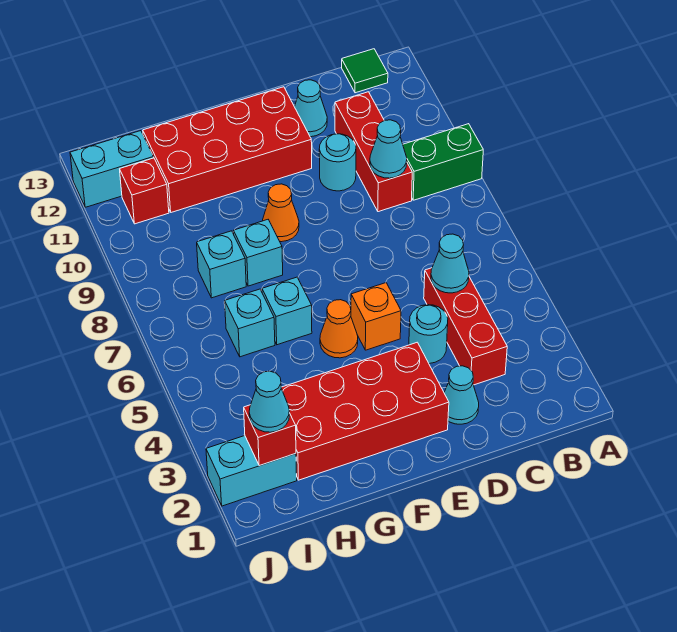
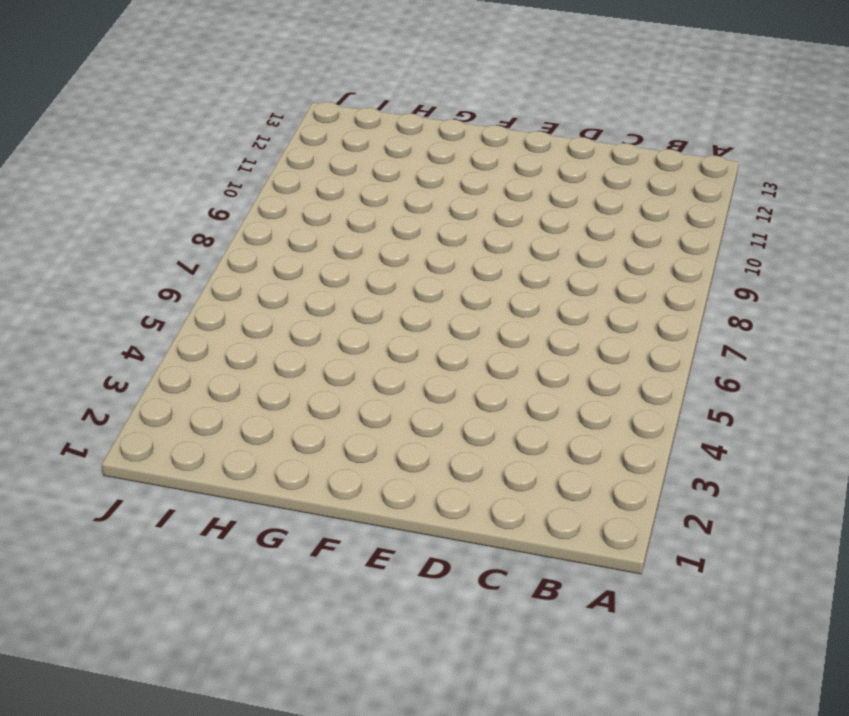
none -> green 1x2 brick [403,124,483,200]
none -> green 1x1 tile [342,49,388,93]
none -> red 1x3 brick [424,268,507,385]

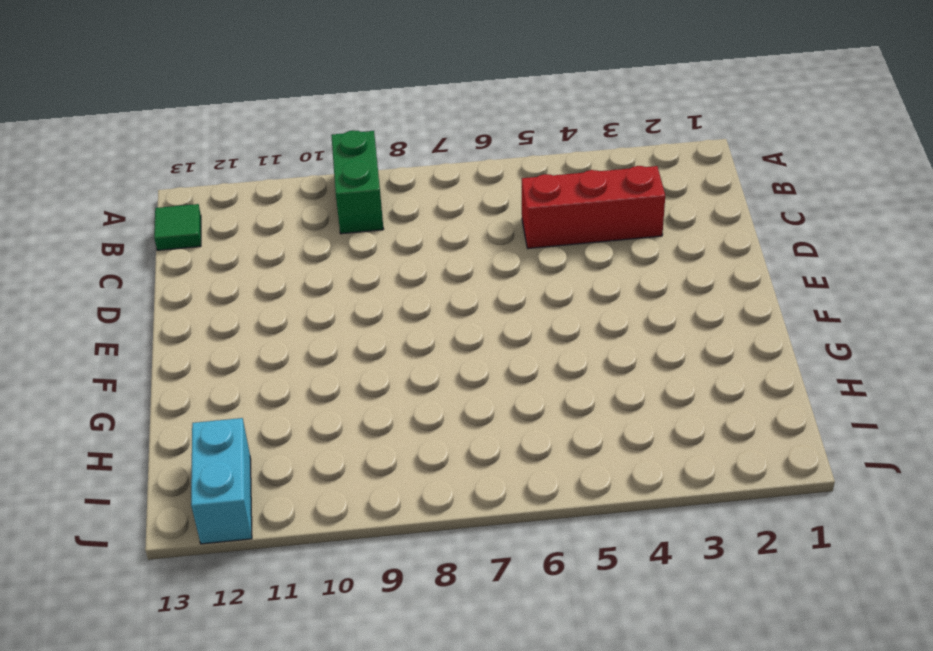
none -> red 1x3 brick [335,92,412,212]
none -> cyan 1x1 cone [444,366,479,424]
none -> cyan 1x1 round brick [409,305,448,364]

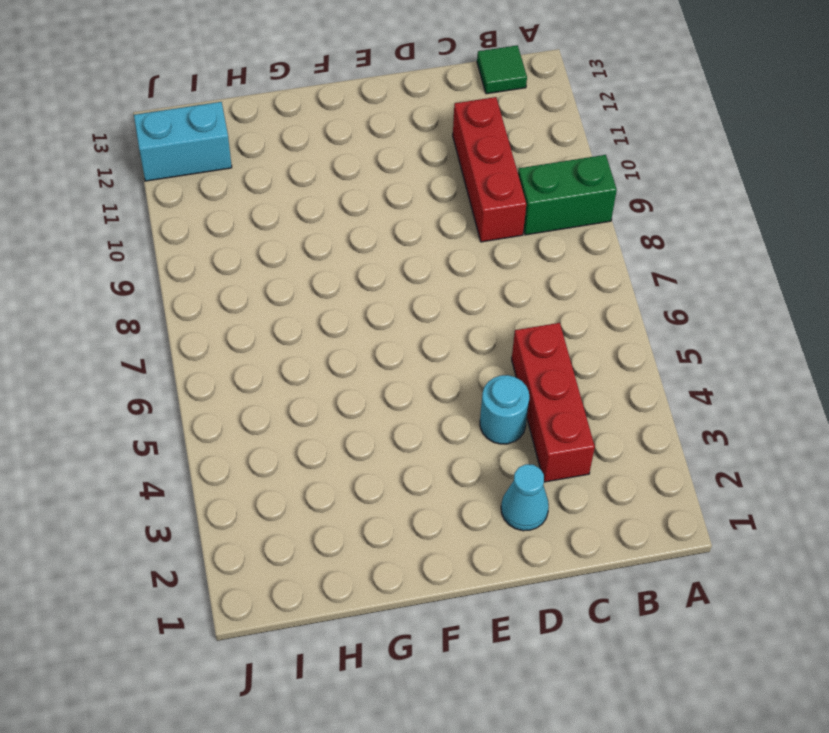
none -> cyan 1x1 round brick [319,134,356,191]
none -> cyan 1x1 cone [295,80,327,137]
none -> red 2x4 brick [281,342,449,480]

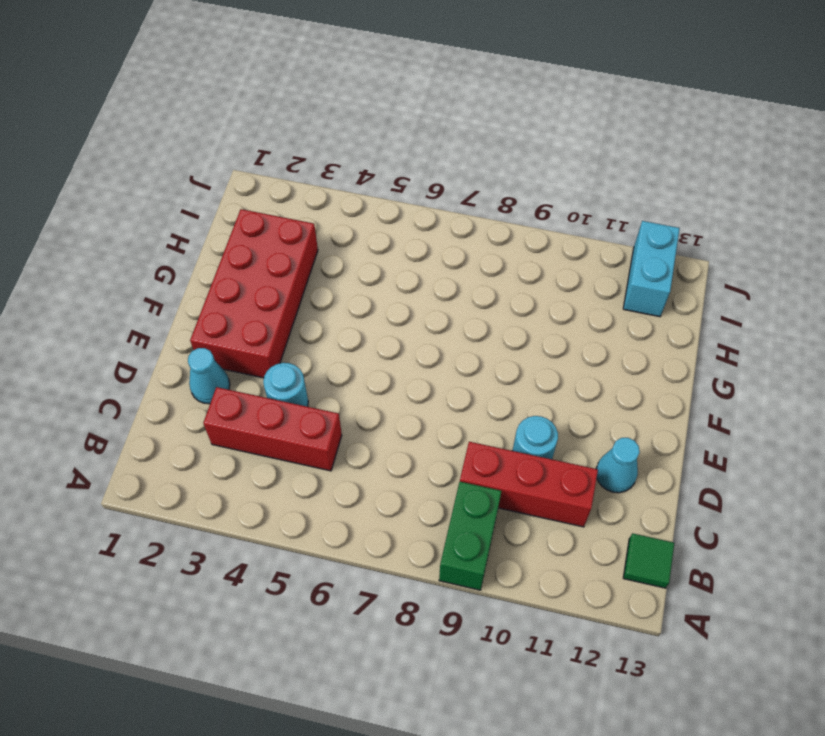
none -> orange 1x1 brick [351,283,401,350]
none -> red 2x4 brick [143,87,312,212]
none -> orange 1x1 cone [320,300,358,358]

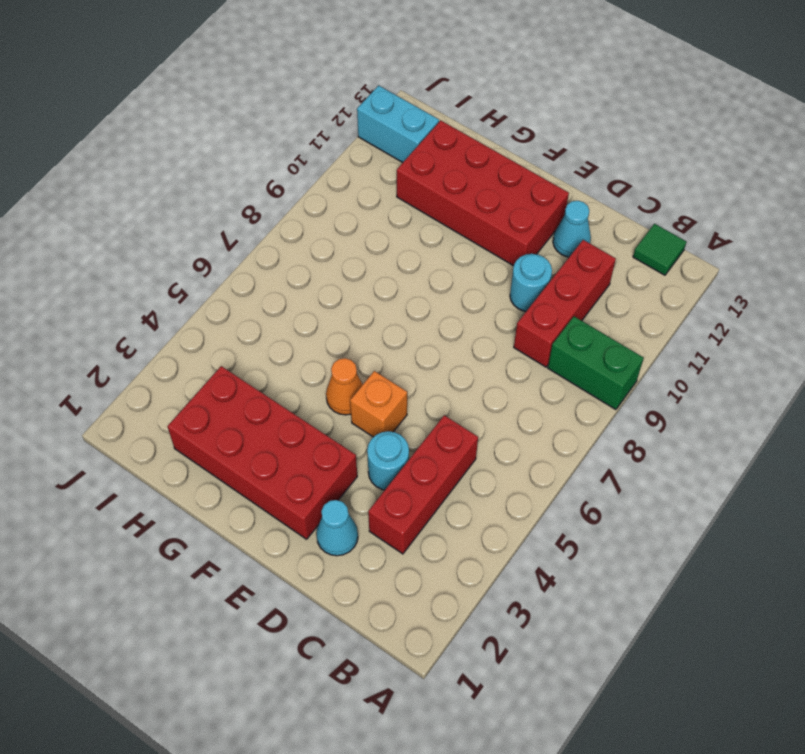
none -> orange 1x1 cone [263,184,299,242]
none -> cyan 1x1 brick [262,277,312,345]
none -> cyan 1x1 brick [234,220,283,286]

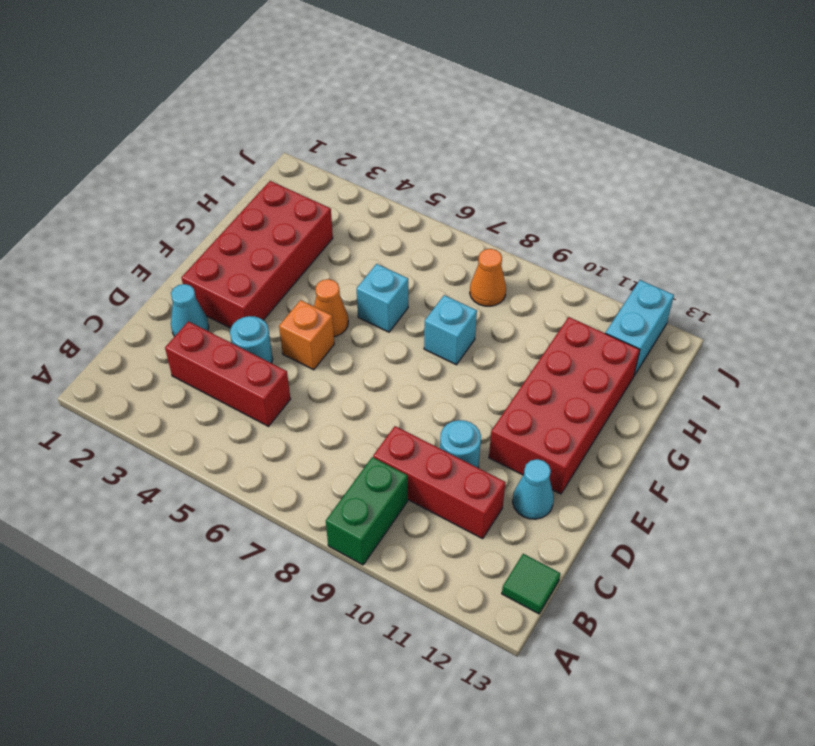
orange 1x1 cone [470,249,506,306] -> orange 1x1 cone moved to [263,184,299,242]
none -> cyan 1x1 brick [224,289,275,357]
none -> cyan 1x1 brick [197,231,246,298]
none -> cyan 1x2 brick [206,436,297,506]

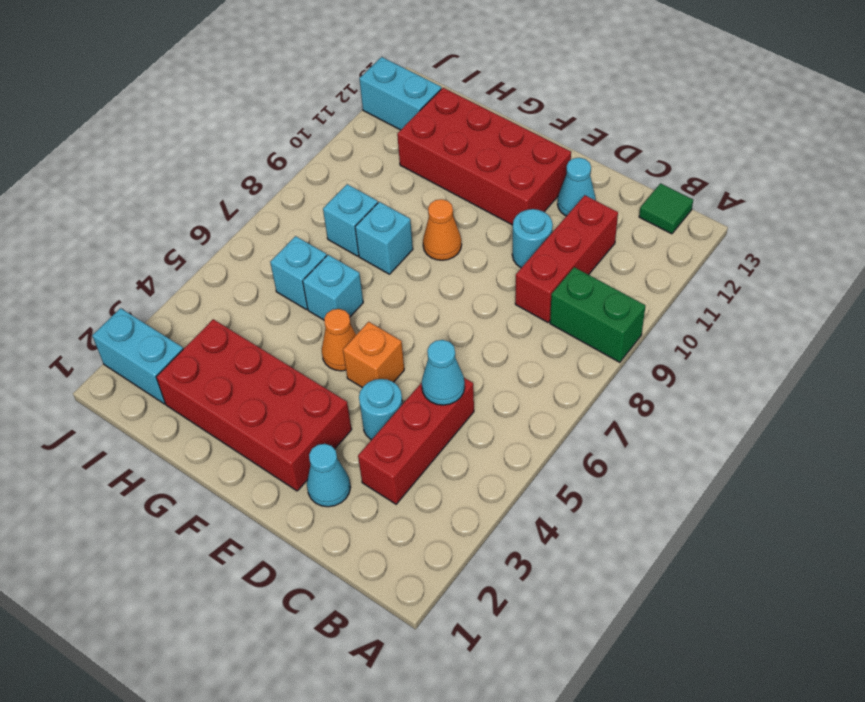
none -> red 1x1 brick [120,158,169,224]
none -> cyan 1x1 cone [370,120,407,178]
none -> red 1x1 brick [244,405,296,466]

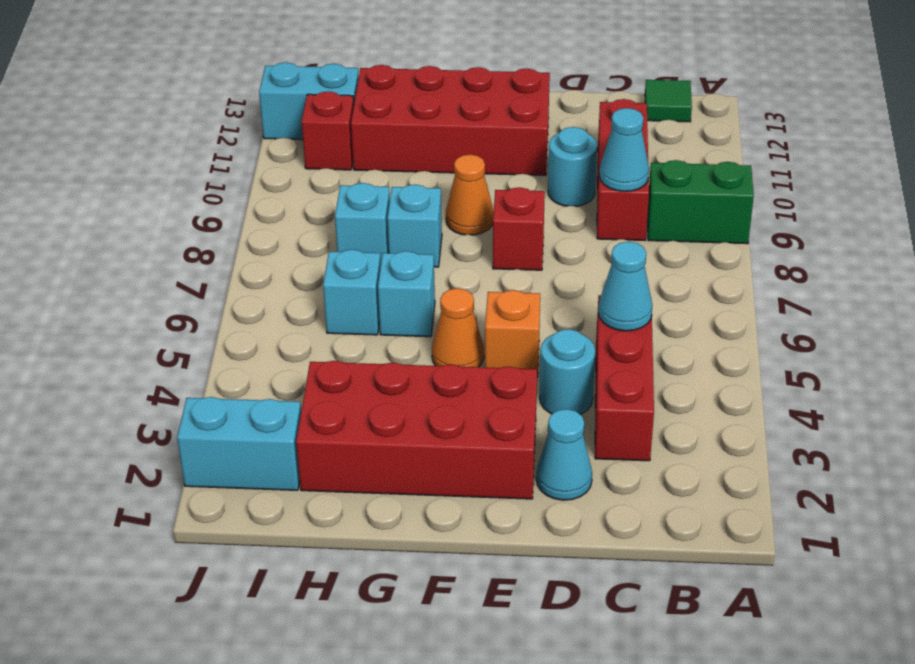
red 1x1 brick [493,187,545,270] -> red 1x1 brick moved to [244,405,296,466]
none -> cyan 1x1 cone [295,80,327,137]
none -> cyan 1x1 cone [249,371,289,432]

